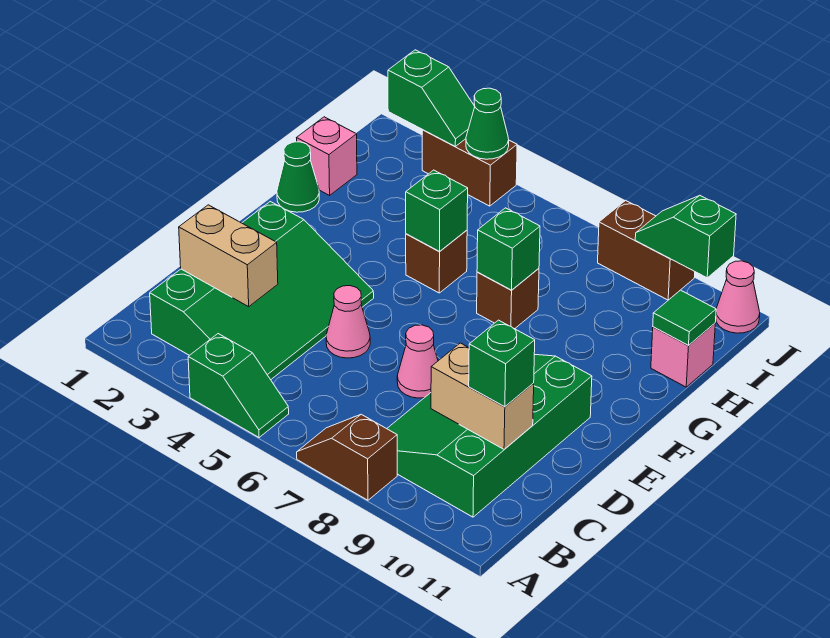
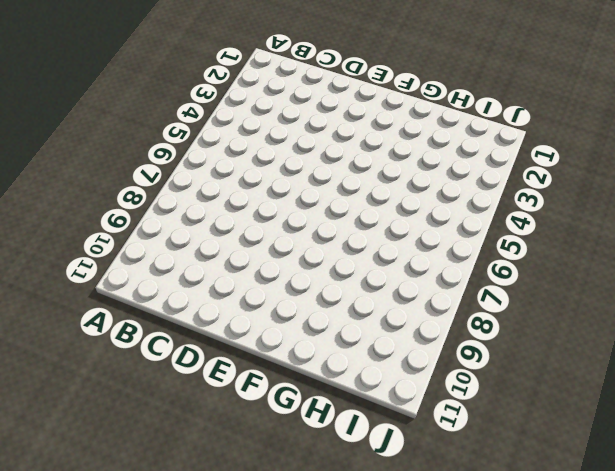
none -> green 1x2 slope [188,334,289,438]
none -> brown 1x2 slope [297,414,397,500]
none -> green 3x4 slope [150,201,374,380]

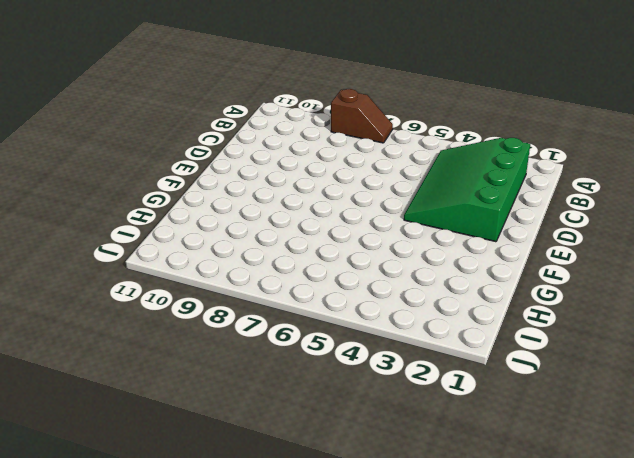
none -> green 1x2 slope [188,334,289,438]
none -> green 3x4 slope [387,354,592,517]
none -> pink 1x1 cone [326,286,370,358]

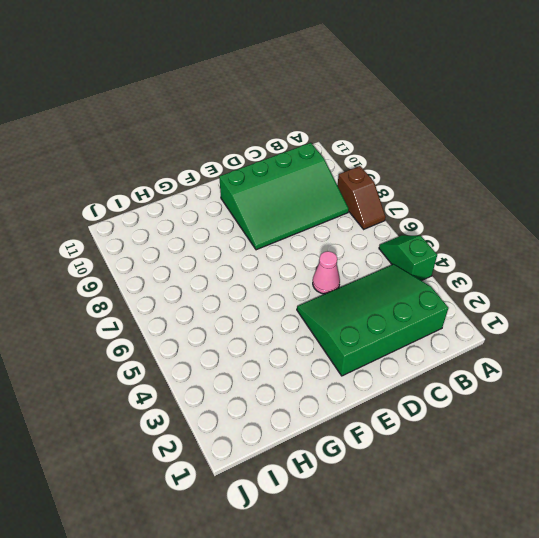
none -> pink 1x1 cone [397,325,438,398]
none -> green 1x1 cone [277,142,319,212]
none -> brown 1x1 brick [406,230,467,293]

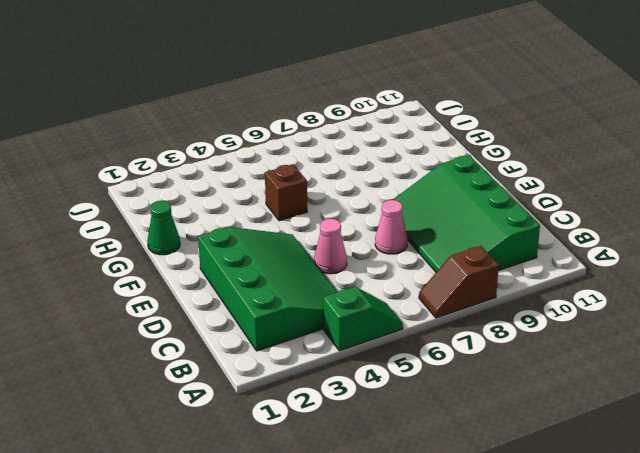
none -> brown 1x1 brick [477,268,539,329]
none -> pink 1x1 brick [297,117,357,195]
none -> pink 1x1 brick [651,323,715,387]

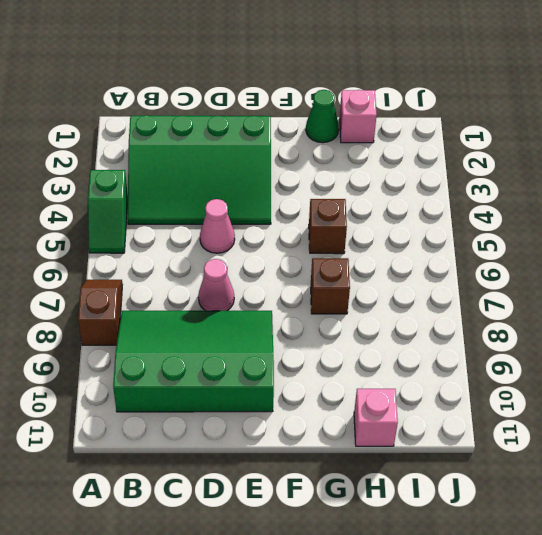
none -> brown 1x2 brick [422,130,517,206]
none -> brown 1x2 brick [598,200,695,300]
none -> pink 1x1 cone [716,261,760,333]

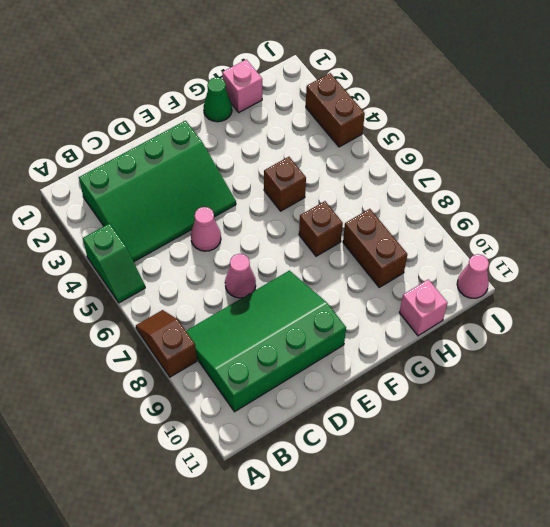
brown 1x2 brick [343,209,407,287] -> brown 1x2 brick moved to [598,200,695,300]
none -> tan 1x2 brick [179,205,278,307]
none -> tan 1x2 brick [431,343,534,449]
none -> green 1x1 brick [406,170,468,251]

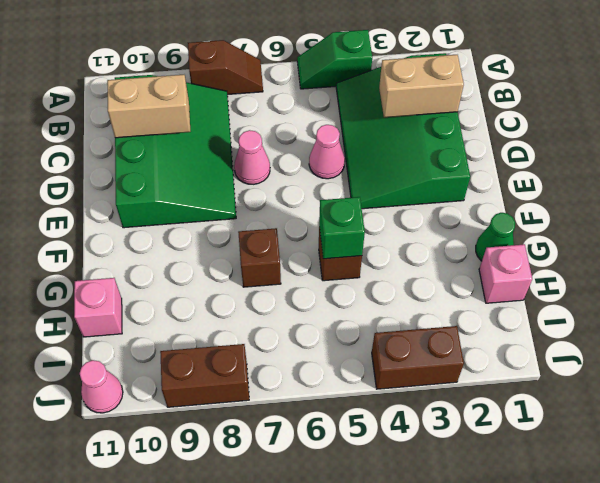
none -> green 1x1 brick [477,208,540,290]
none -> green 1x1 tile [653,290,716,346]
none -> green 1x2 slope [388,50,475,146]

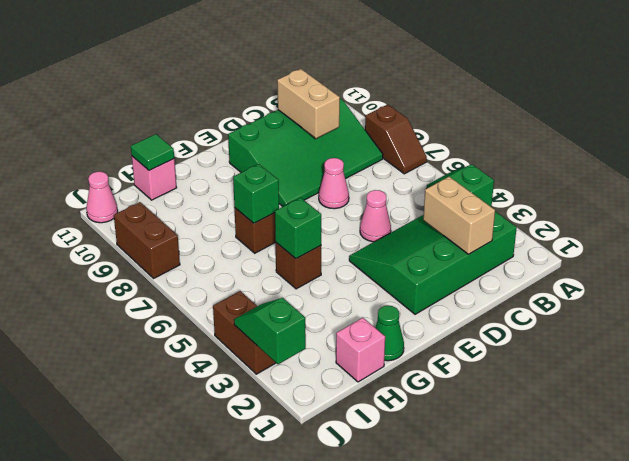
none -> green 1x1 cone [466,88,509,159]
none -> green 1x2 slope [635,196,736,278]
none -> green 1x1 brick [469,320,535,407]

